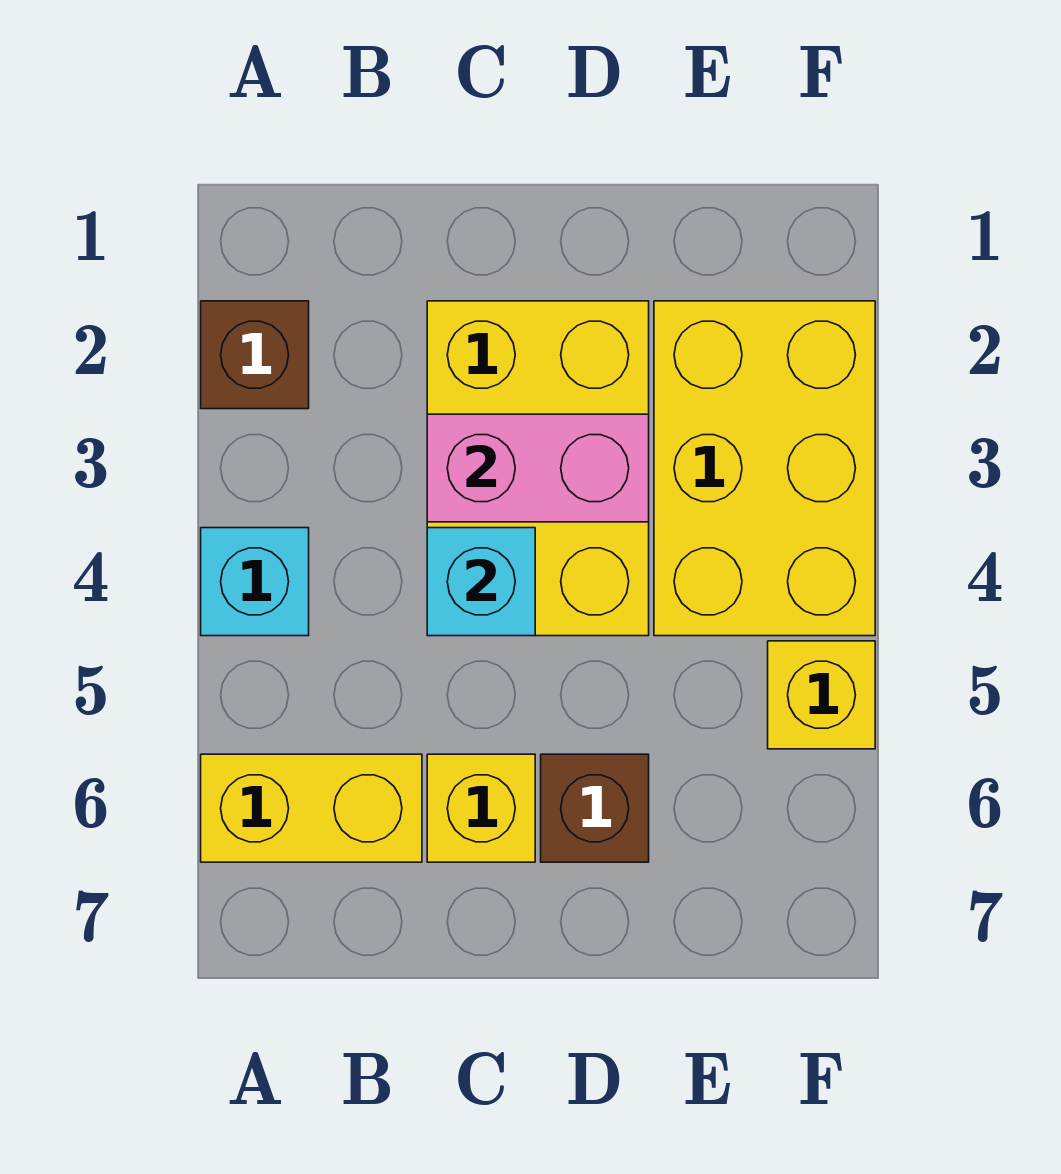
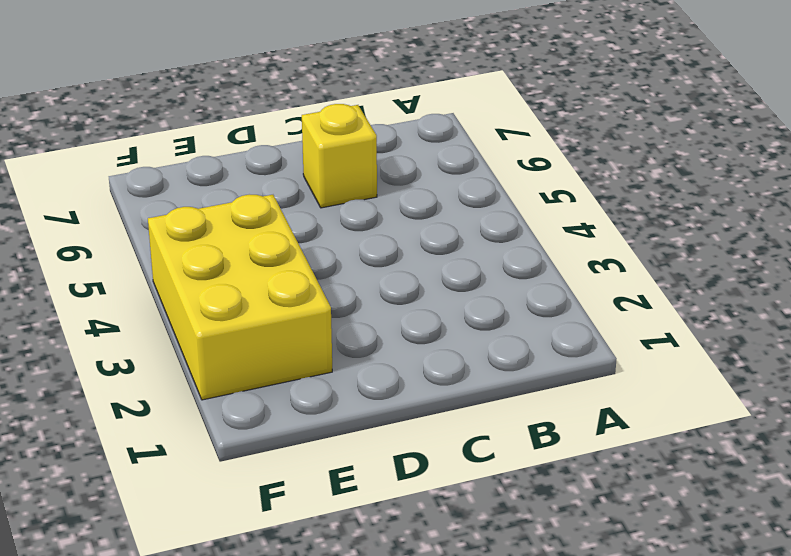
none -> brown 1x1 brick [201,301,309,409]
none -> cyan 1x1 brick [201,528,309,636]

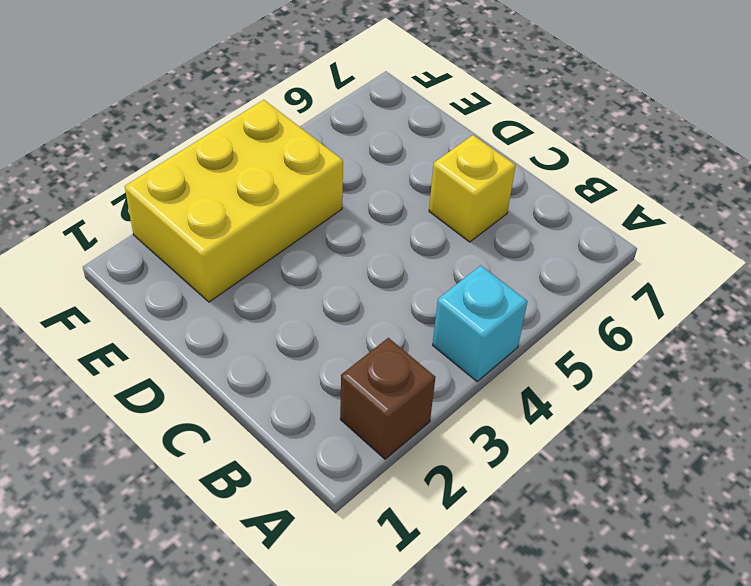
none -> yellow 1x2 brick [201,754,422,862]
none -> yellow 2x3 brick [427,301,649,636]

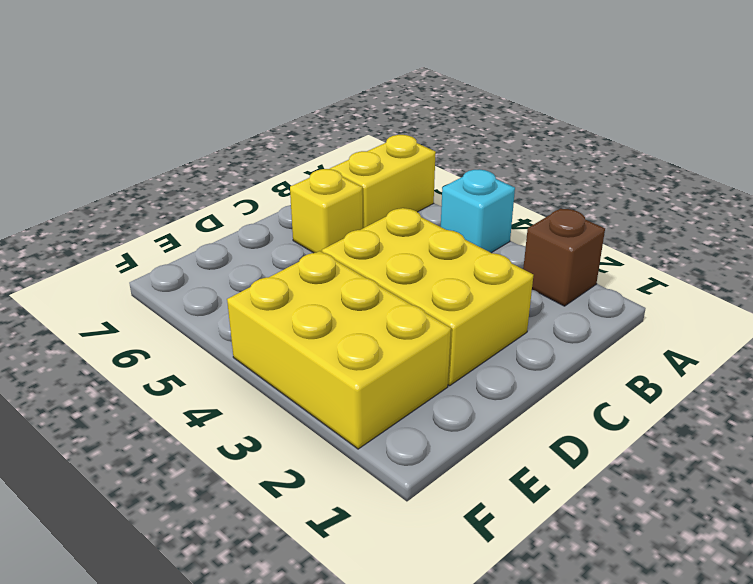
none -> brown 1x1 brick [541,754,649,862]
none -> yellow 1x1 brick [768,641,875,749]

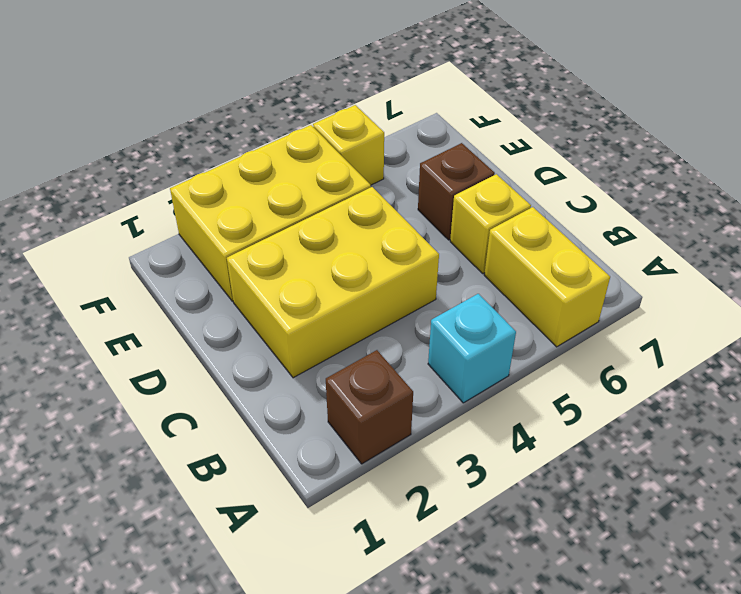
none -> pink 1x2 brick [427,414,649,522]
none -> cyan 1x1 brick [427,528,535,636]

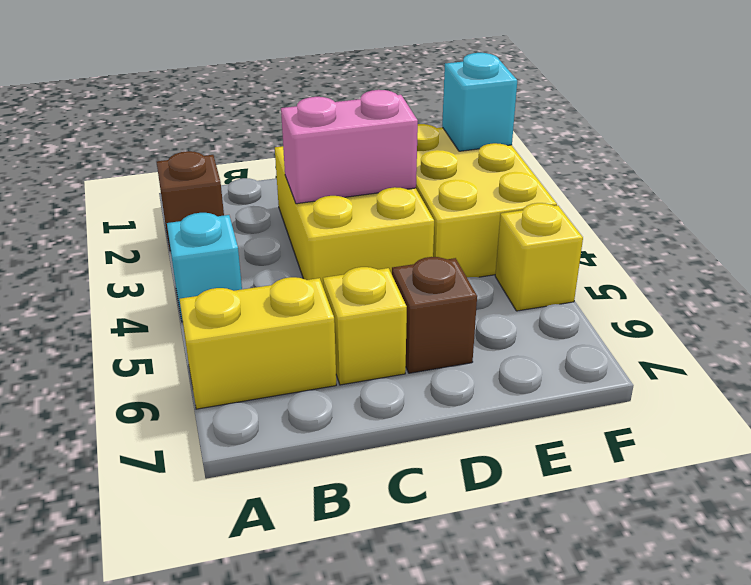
cyan 1x1 brick [442,53,517,151] -> cyan 1x1 brick moved to [427,528,535,636]

